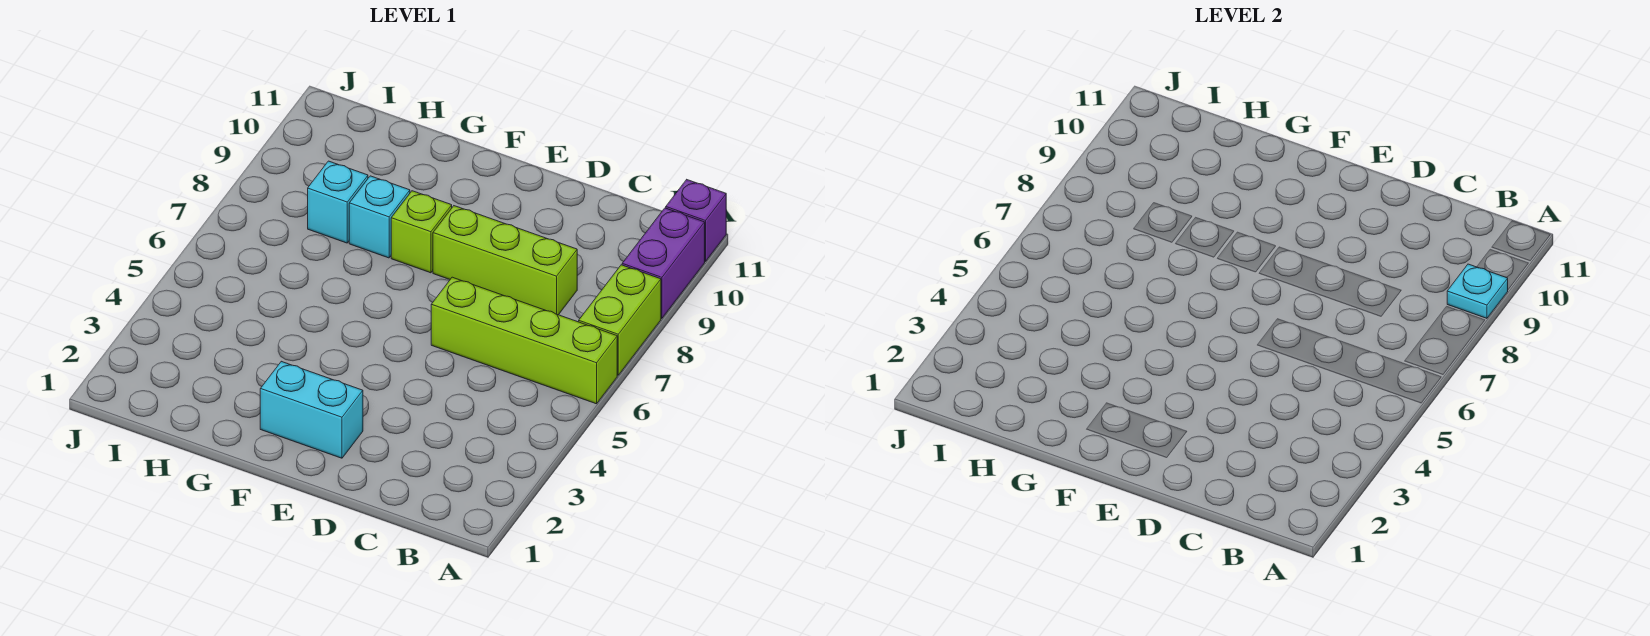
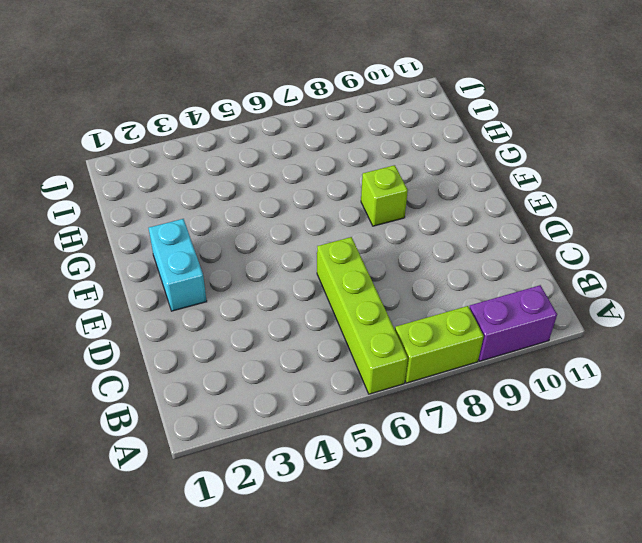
none -> purple 1x1 brick [666,180,726,262]
none -> lime 1x3 brick [433,206,577,315]

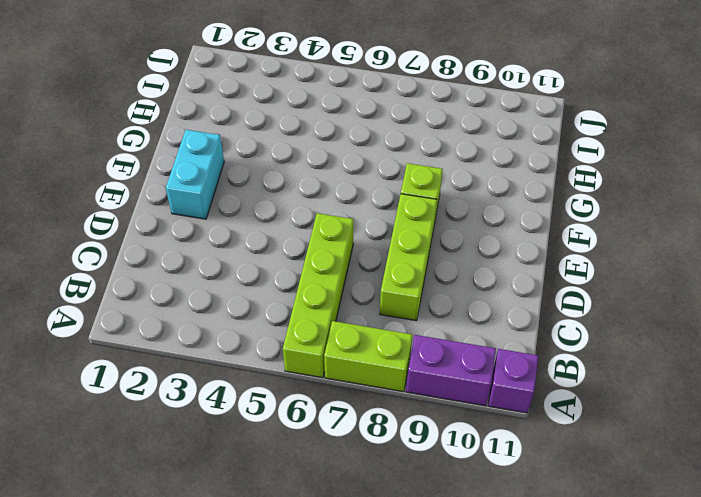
none -> cyan 1x1 brick [349,176,410,258]
none -> cyan 1x1 brick [308,161,368,243]

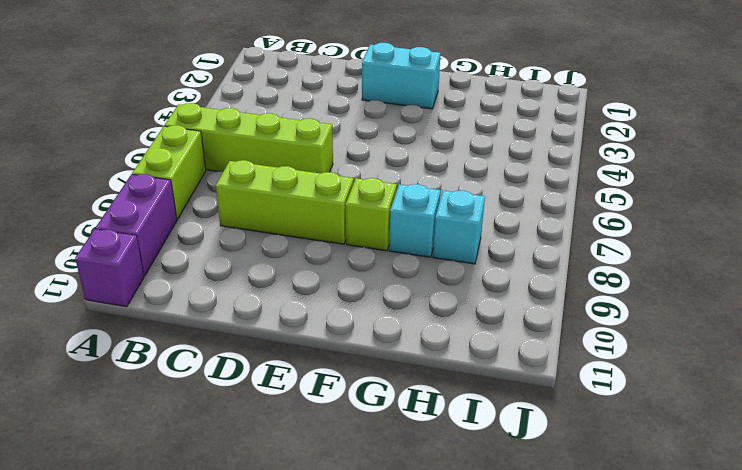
none -> cyan 1x1 plate [1447,264,1508,318]

